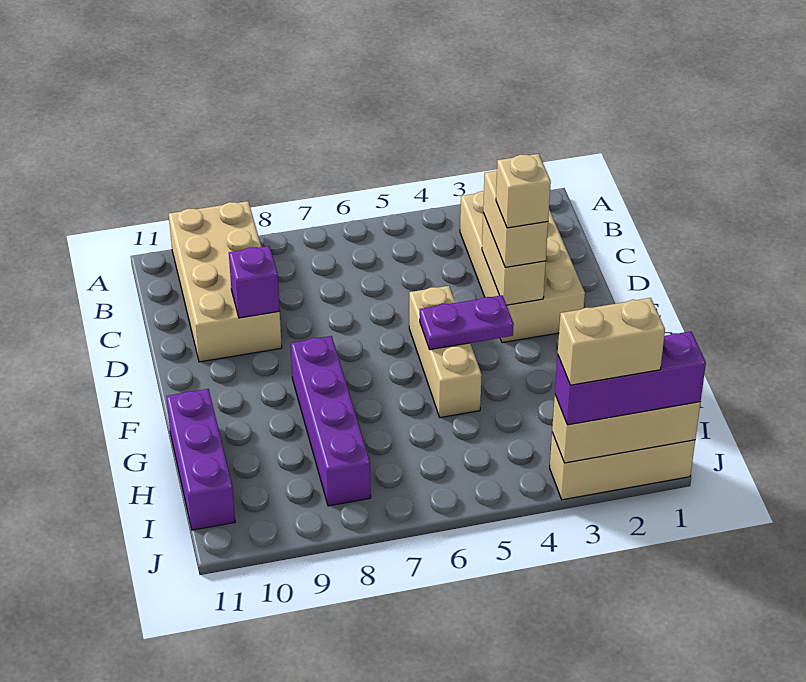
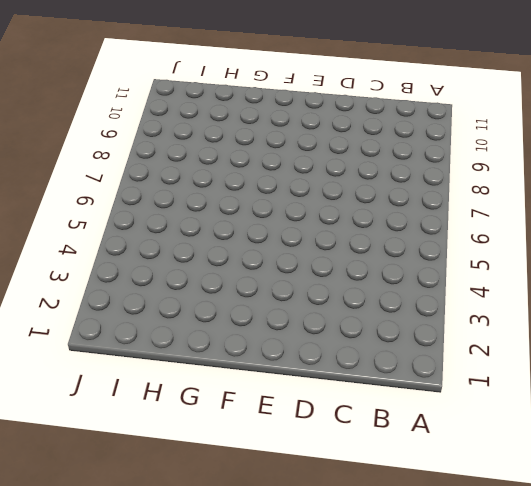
none -> tan 2x4 brick [169,201,282,362]
none -> tan 2x4 brick [460,191,585,343]
none -> tan 1x3 brick [409,286,482,418]

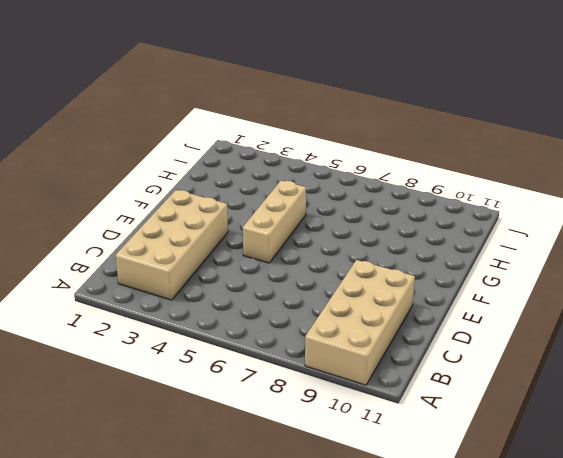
none -> purple 1x4 brick [291,336,371,506]
none -> purple 1x3 brick [166,389,235,530]
none -> tan 1x3 brick [550,433,695,500]

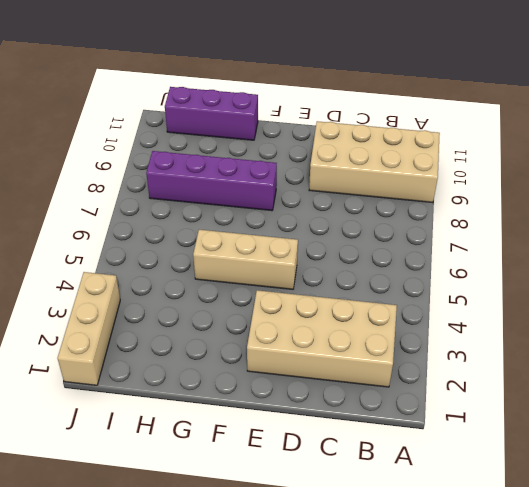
none -> tan 1x2 brick [482,213,546,305]
none -> purple 1x1 brick [229,246,280,318]
none -> purple 1x2 plate [420,295,514,350]

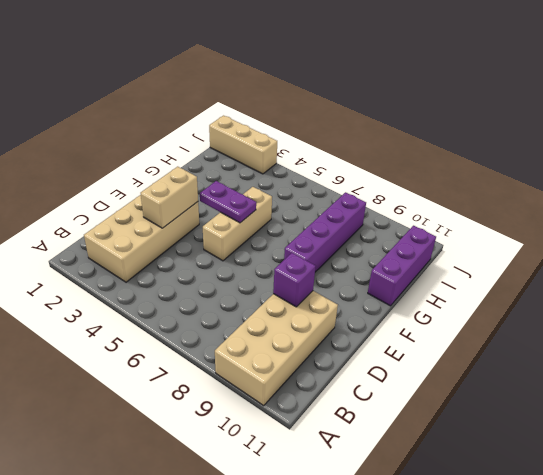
none -> tan 1x3 brick [552,395,700,463]
none -> tan 1x2 brick [483,171,548,267]
none -> purple 1x3 brick [555,331,706,425]

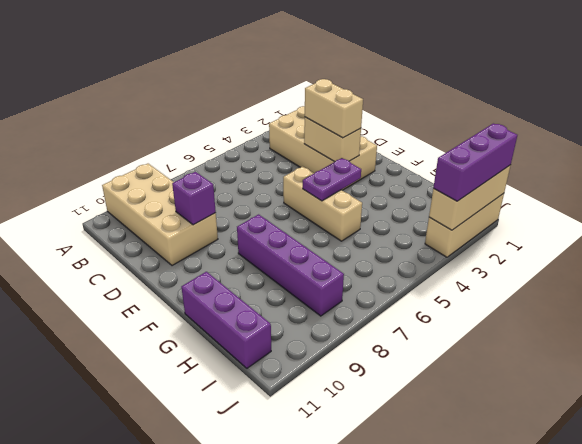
none -> tan 1x1 brick [496,154,551,228]
none -> tan 1x2 brick [558,298,665,385]

